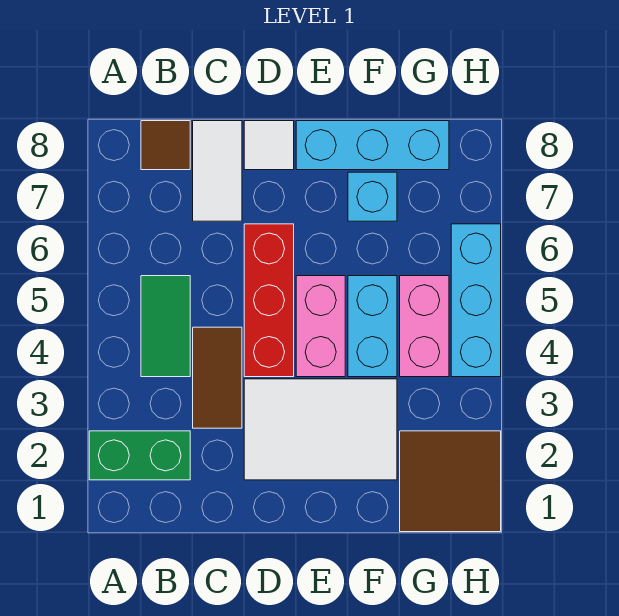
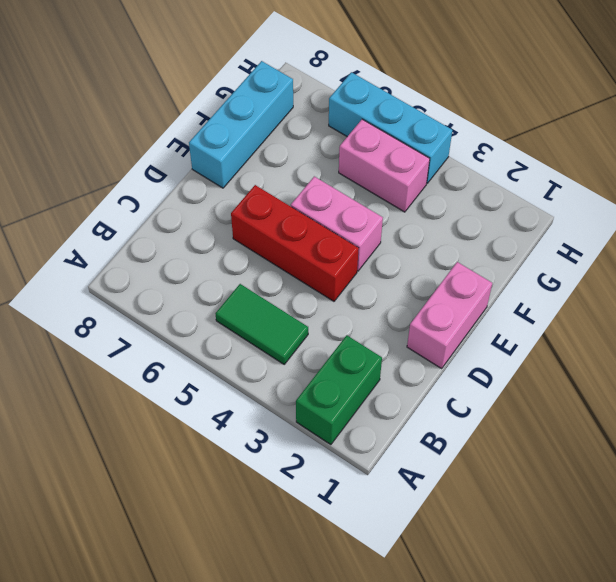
pink 1x2 brick [407,262,492,368] -> none
none -> brown 1x1 tile [141,121,190,170]
none -> brown 1x2 tile [193,327,242,428]
none -> white 1x2 tile [193,121,242,221]

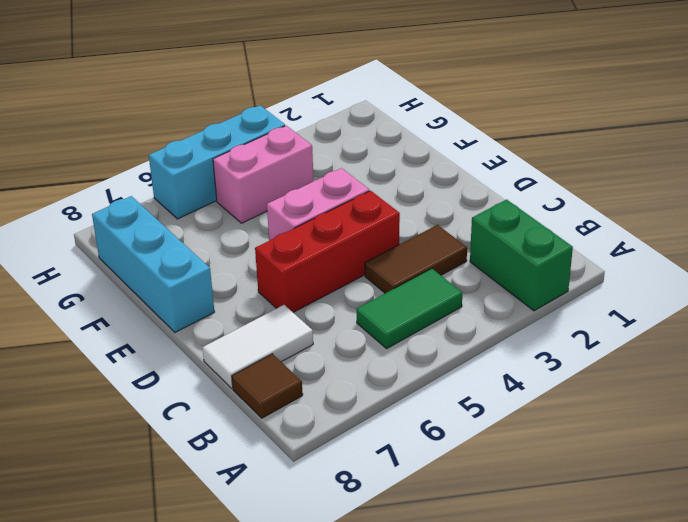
none -> white 2x3 tile [244,379,397,480]
none -> white 1x1 tile [244,121,294,170]
none -> cyan 1x2 brick [348,276,397,377]

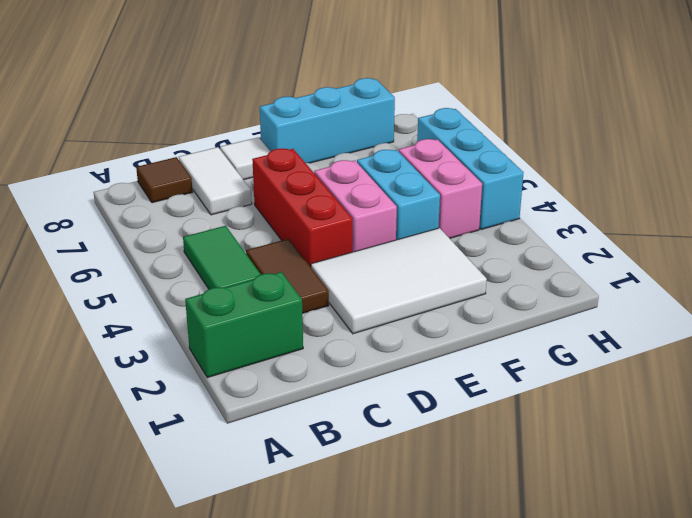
none -> cyan 1x1 brick [348,172,397,221]
none -> brown 2x2 tile [400,431,501,532]

